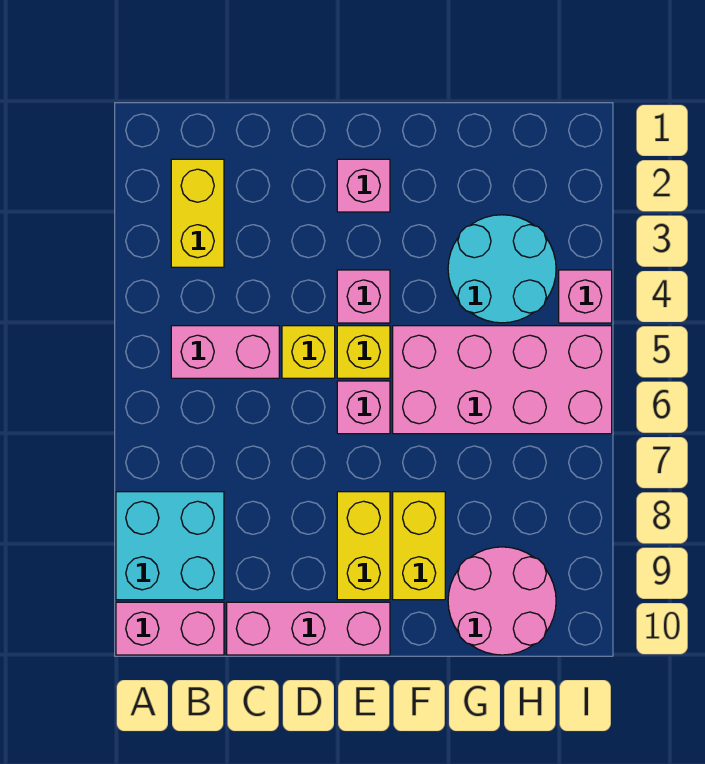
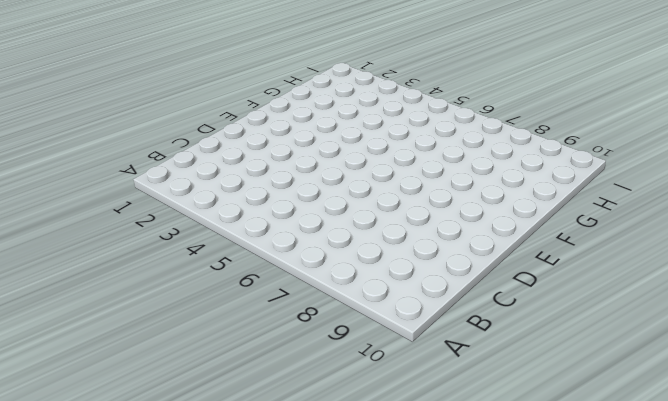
none -> cyan 2x2 brick [116,492,224,600]
none -> pink 1x2 brick [116,602,224,655]
none -> yellow 1x2 brick [171,159,224,267]

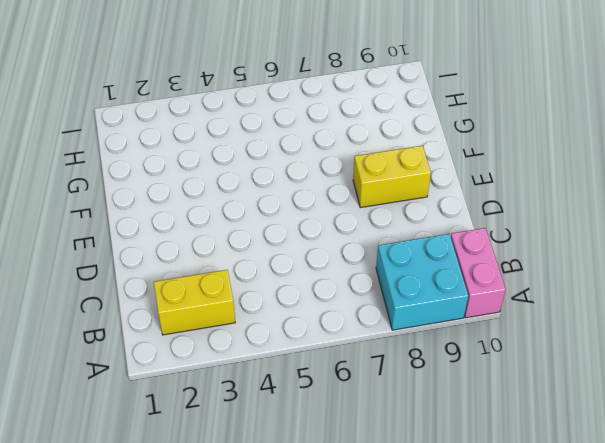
none -> pink 1x2 brick [171,326,279,378]
none -> pink 1x3 brick [227,602,390,655]
none -> yellow 1x1 brick [282,326,335,378]

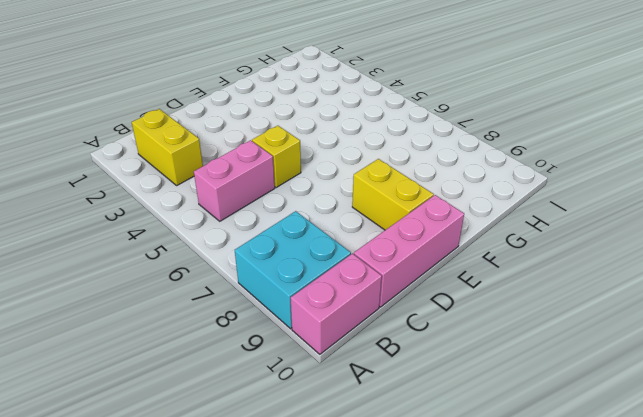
none -> pink 1x1 brick [337,159,390,212]
none -> pink 1x1 brick [337,270,390,323]
none -> yellow 1x1 brick [337,326,390,378]

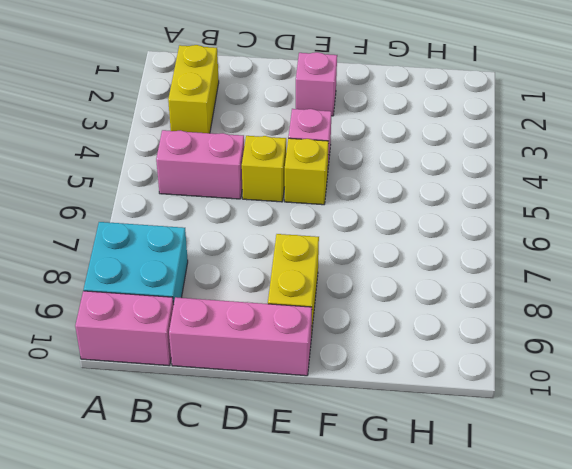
none -> pink 1x1 brick [337,381,390,434]
none -> pink 2x4 brick [393,326,612,434]
none -> yellow 1x2 brick [393,492,445,600]

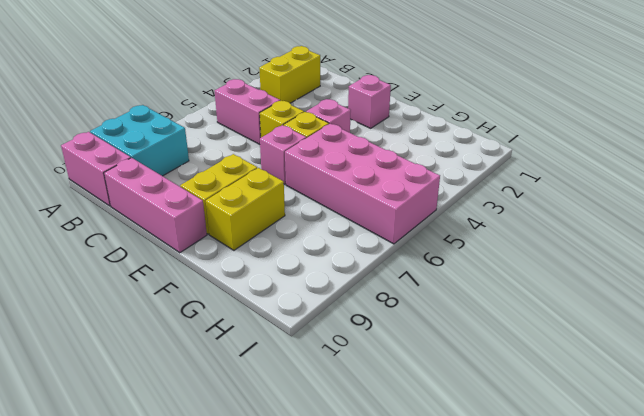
none -> cyan 2x2 round brick [448,215,556,323]
none -> pink 2x2 round brick [448,547,556,655]
none -> pink 1x1 brick [559,270,612,323]

